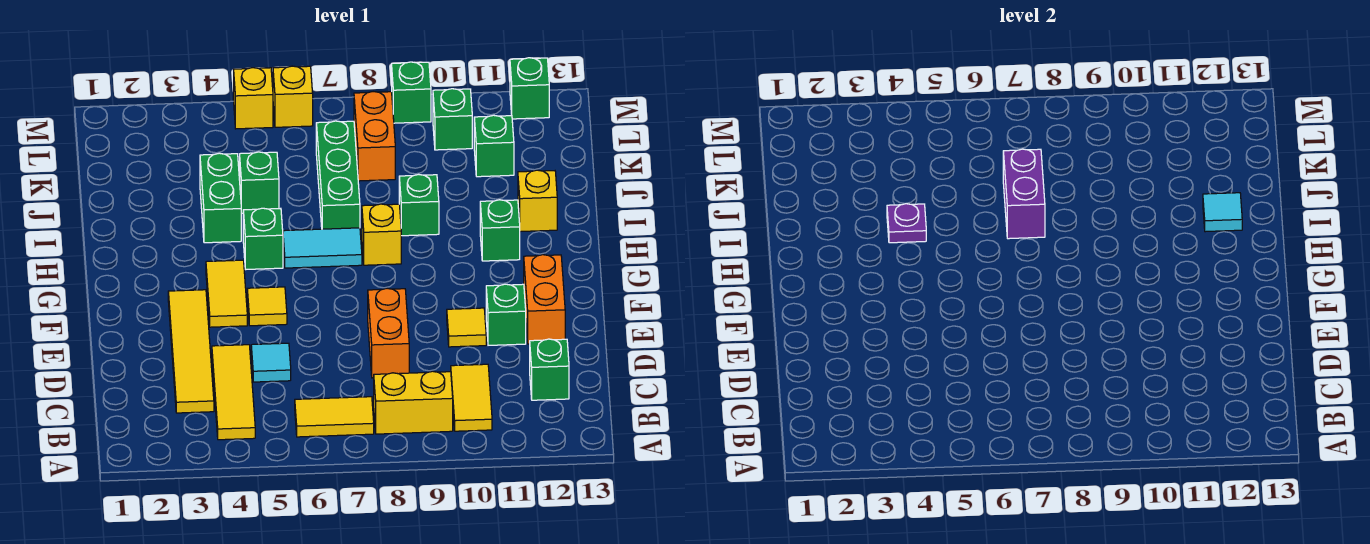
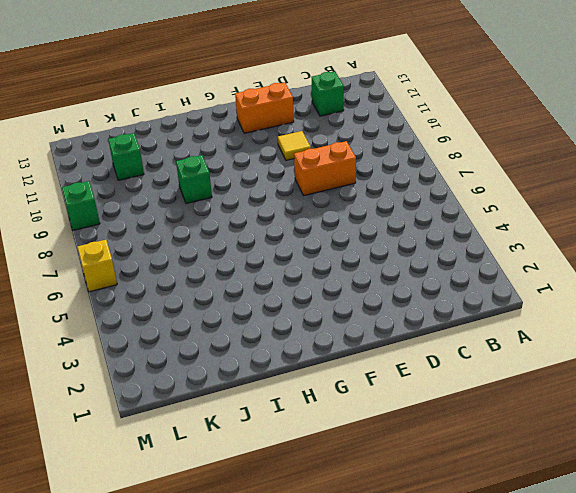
none -> yellow 1x3 tile [212,345,255,440]
none -> yellow 1x2 tile [295,397,374,437]
none -> yellow 1x2 brick [374,371,453,434]
none -> yellow 1x2 tile [451,364,492,431]

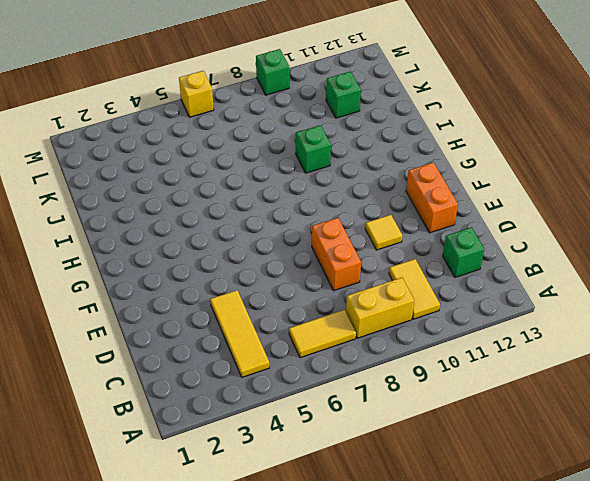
none -> yellow 1x4 tile [168,290,214,413]
none -> cyan 1x1 tile [251,343,291,382]
none -> green 1x1 brick [486,284,526,345]
none -> yellow 1x2 tile [206,260,247,327]

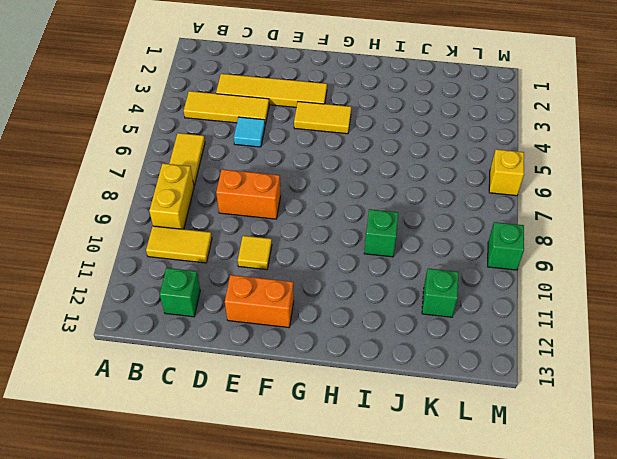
none -> green 1x1 brick [486,284,526,345]
none -> yellow 1x1 tile [247,287,287,326]
none -> green 1x1 brick [243,208,283,269]
none -> cyan 1x2 tile [283,228,362,268]

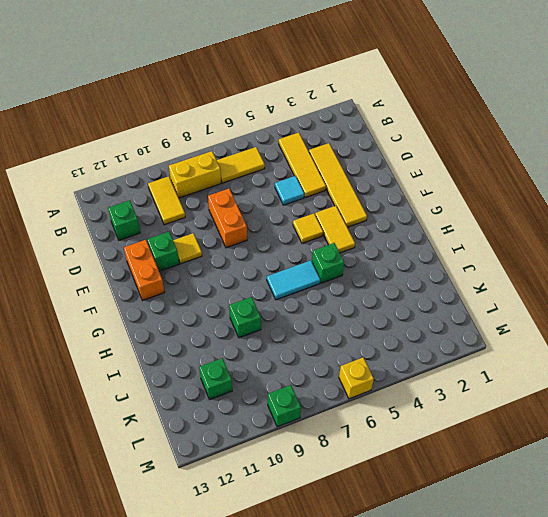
none -> yellow 1x1 brick [362,204,401,265]
none -> green 1x1 brick [480,200,520,261]
none -> green 1x2 brick [200,153,241,243]
none -> green 1x3 brick [316,121,360,229]

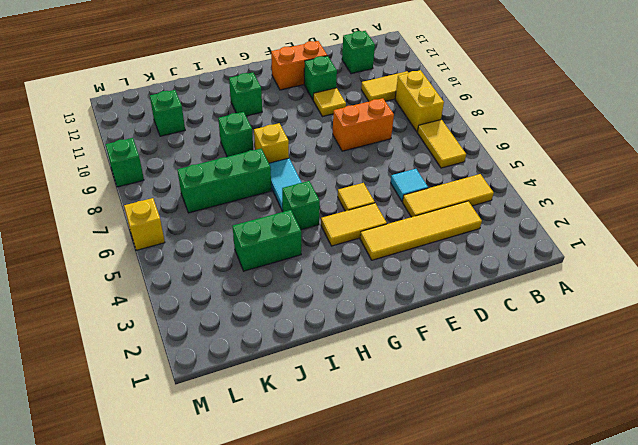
none -> yellow 1x1 brick [518,170,557,232]
none -> green 1x1 brick [240,152,279,213]
none -> orange 1x2 brick [354,92,395,181]
none -> green 1x1 brick [433,89,472,150]

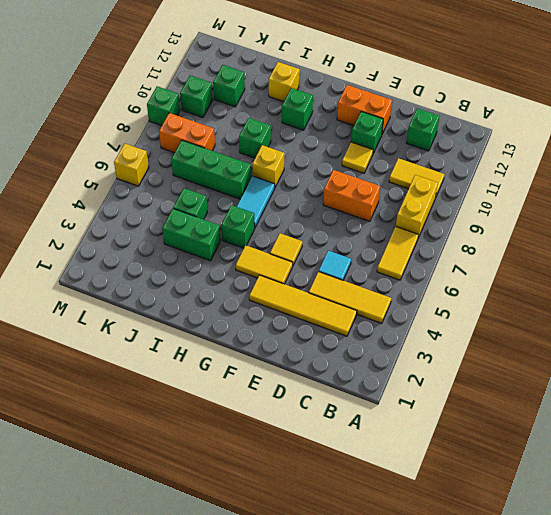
none -> yellow 1x1 brick [234,68,273,129]
none -> green 1x1 brick [510,58,549,119]
none -> purple 1x1 plate [887,204,926,243]
none -> purple 1x2 brick [1003,149,1045,239]

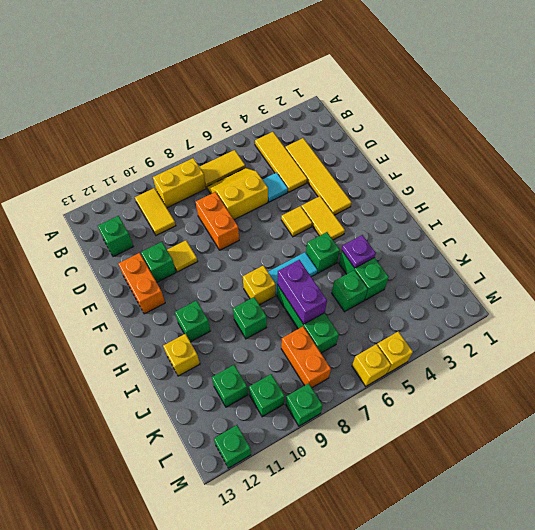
yellow 2x2 slope [207,168,268,220] -> none
none -> cyan 1x1 tile [1203,193,1242,232]

